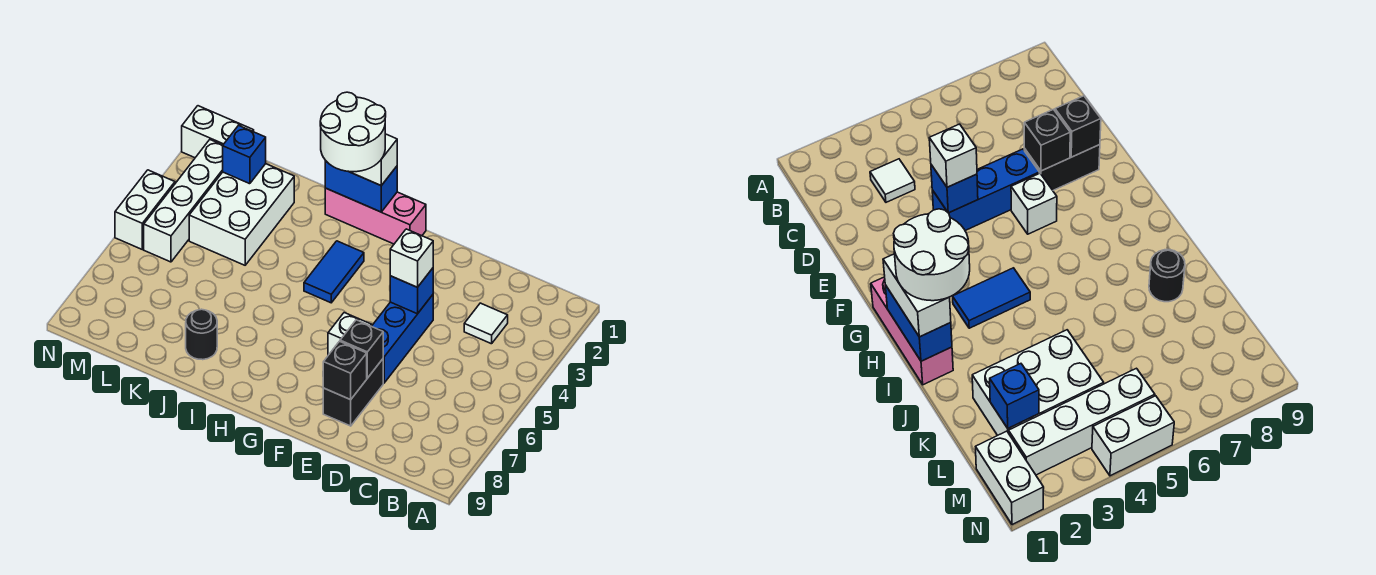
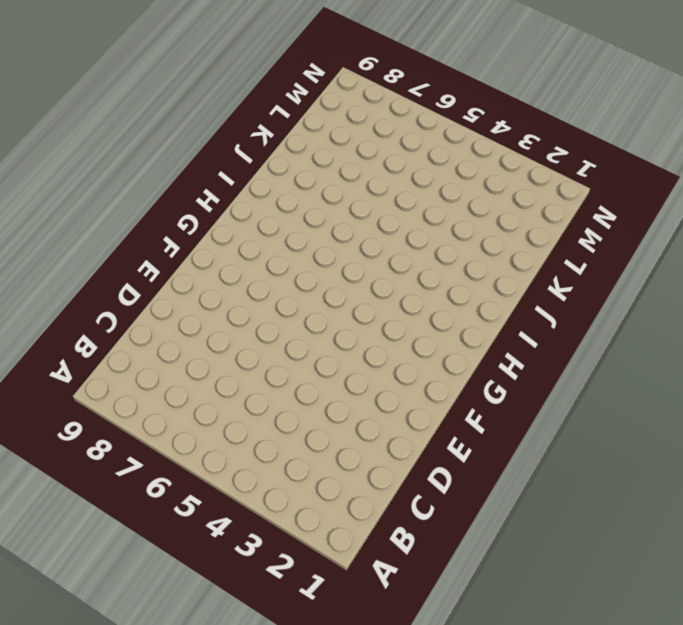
none -> white 1x1 tile [464,303,508,344]
none -> blue 1x3 brick [372,295,433,383]
none -> black 1x2 brick [323,359,383,426]

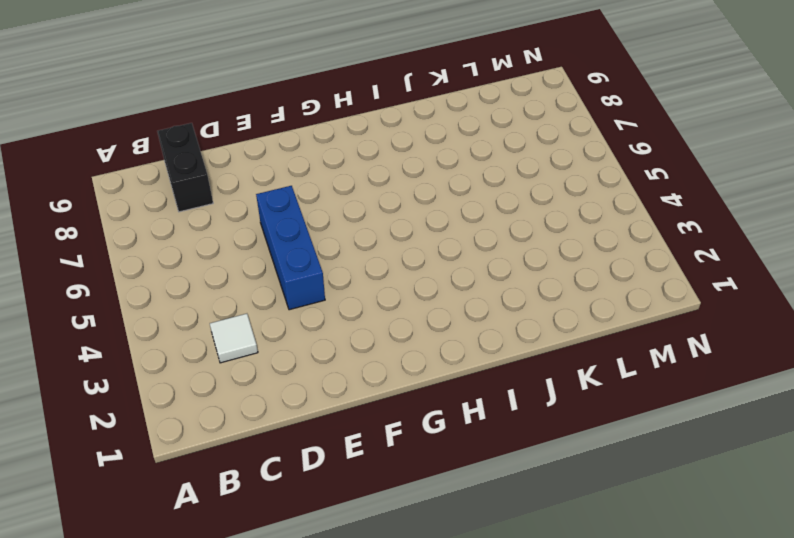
black 1x2 brick [157,123,213,212] -> black 1x2 brick moved to [323,359,383,426]
none -> white 1x1 brick [328,313,371,355]
none -> pink 1x3 brick [325,188,426,244]
none -> blue 1x2 tile [304,241,364,303]

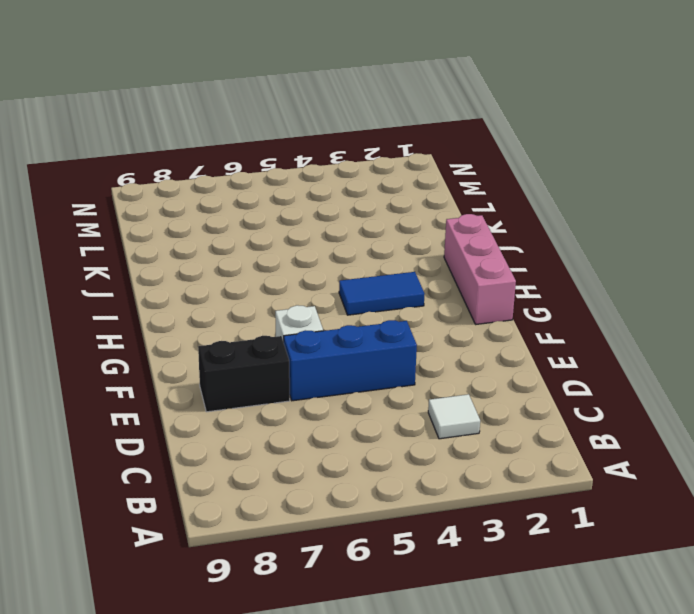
none -> black 1x1 round brick [186,309,217,360]
none -> white 2x3 brick [189,164,294,265]
none -> white 1x2 brick [182,106,254,158]

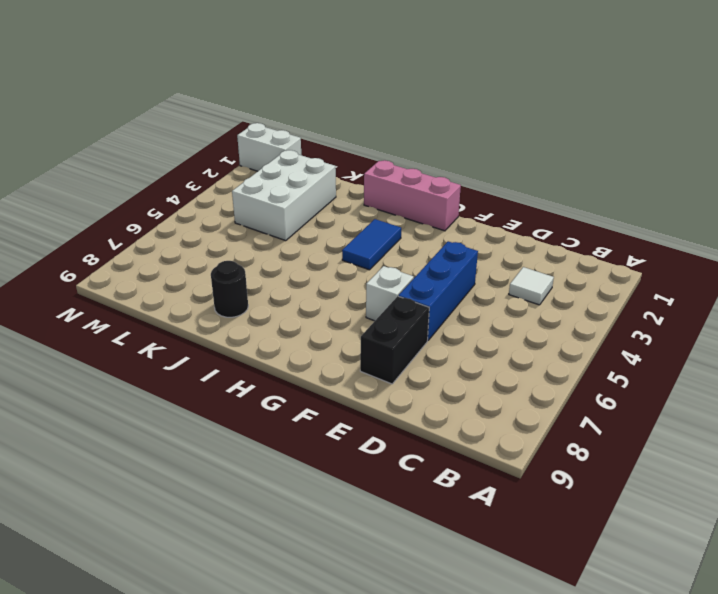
none -> white 1x4 brick [144,140,223,262]
none -> white 1x2 brick [115,170,175,249]
none -> blue 1x1 brick [390,268,433,314]

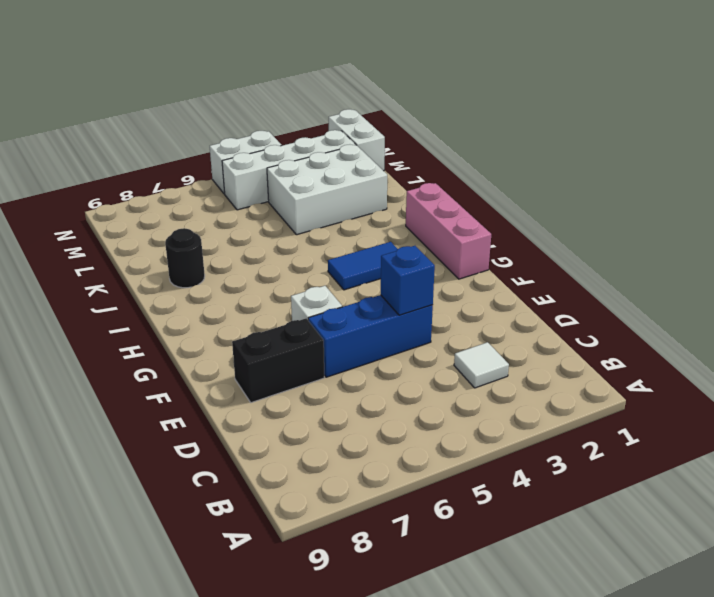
none -> black 1x1 brick [340,320,383,378]
none -> black 1x1 brick [323,341,367,400]
none -> blue 1x2 brick [325,162,397,212]

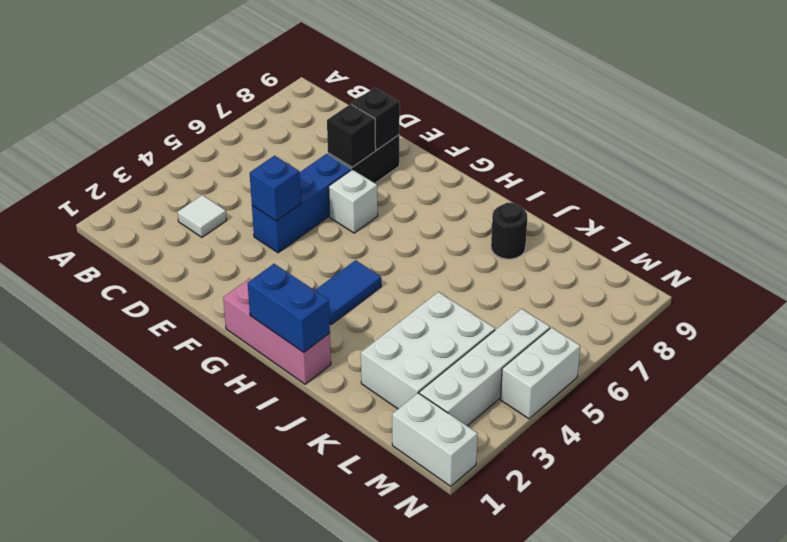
none -> blue 1x1 brick [223,125,266,184]
none -> white 1x1 brick [390,229,433,287]
none -> white 1x2 brick [325,134,397,185]

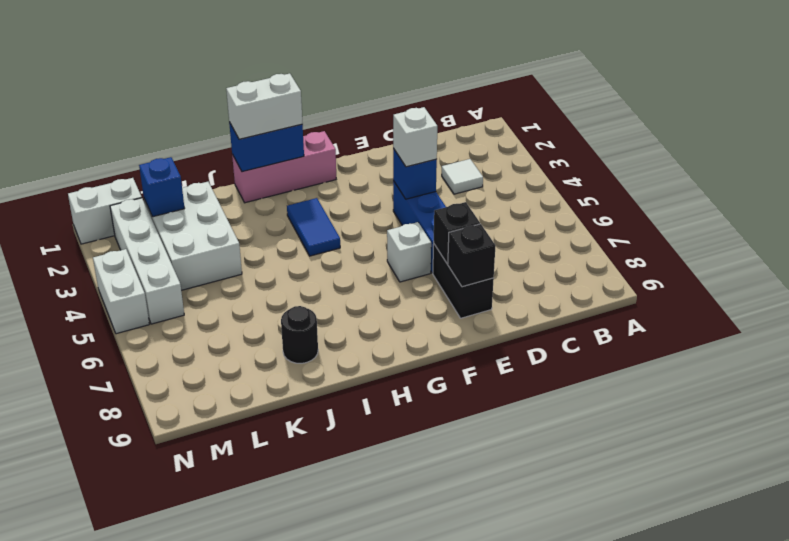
none -> white 2x2 round brick [320,92,386,172]

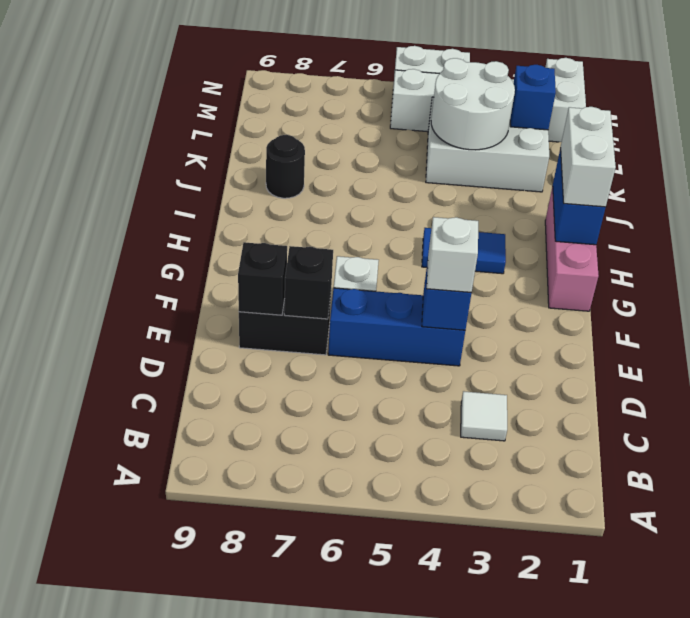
white 2x2 round brick [431,58,515,150] -> white 2x2 round brick moved to [320,92,386,172]

